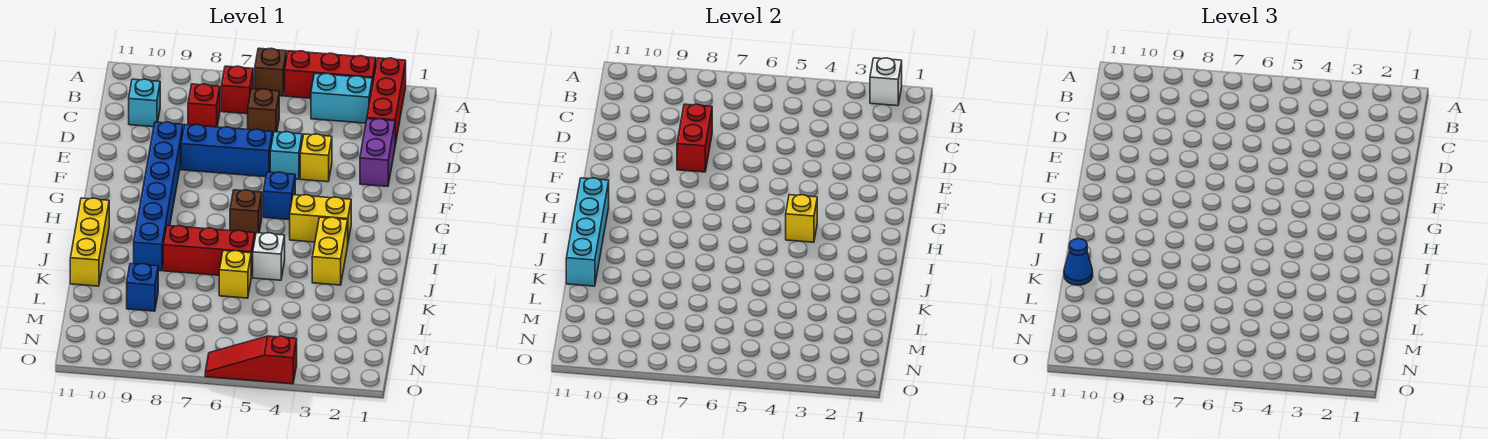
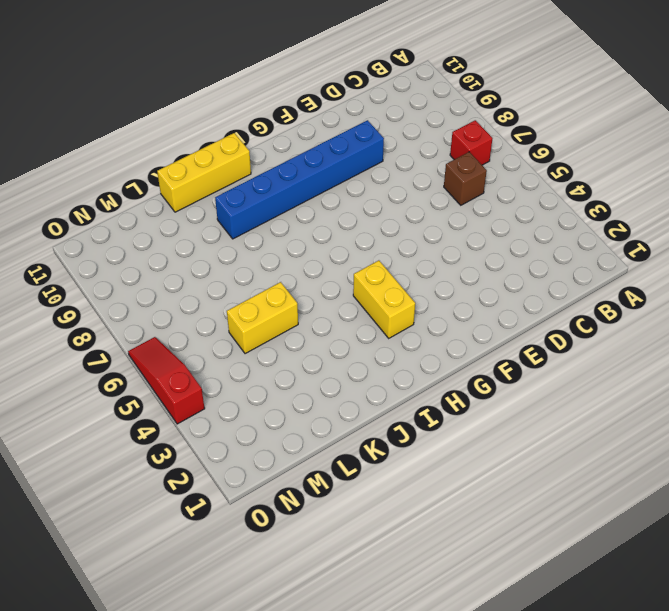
yellow 1x2 brick [227,282,298,354] -> yellow 1x2 brick moved to [312,217,348,285]
none -> red 1x3 brick [367,58,406,145]
none -> red 1x3 brick [285,51,376,98]
none -> brown 1x1 brick [255,48,287,96]

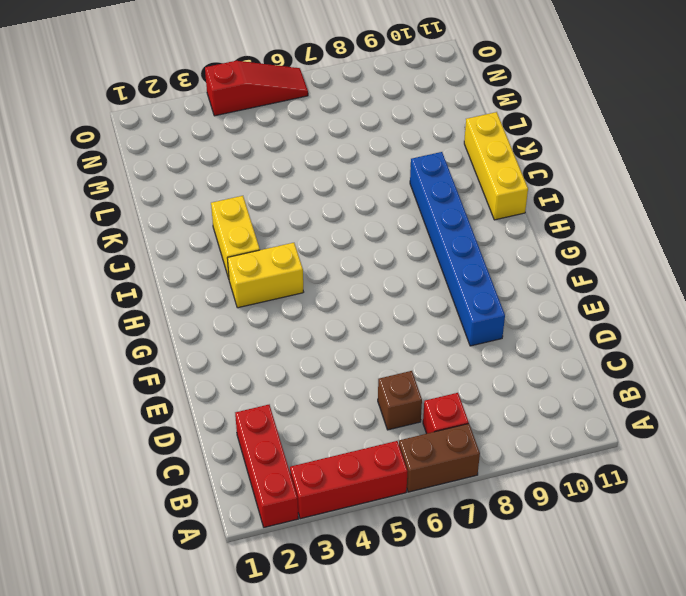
brown 1x2 brick [399,423,480,492] -> brown 1x1 brick [255,48,287,96]
none -> cyan 1x2 brick [311,73,372,123]
none -> red 1x1 brick [188,84,220,127]
none -> cyan 1x1 brick [129,79,160,127]

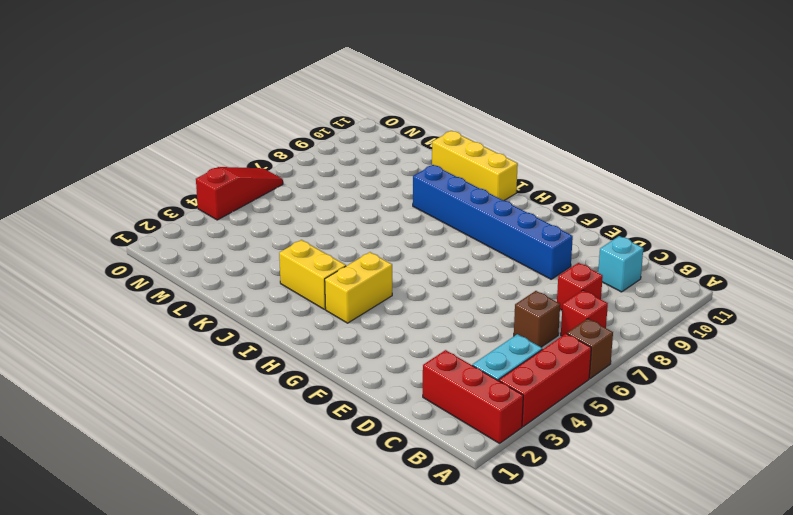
none -> purple 1x2 brick [360,119,395,186]
none -> yellow 1x1 brick [300,134,332,182]
none -> cyan 1x1 brick [270,132,302,179]

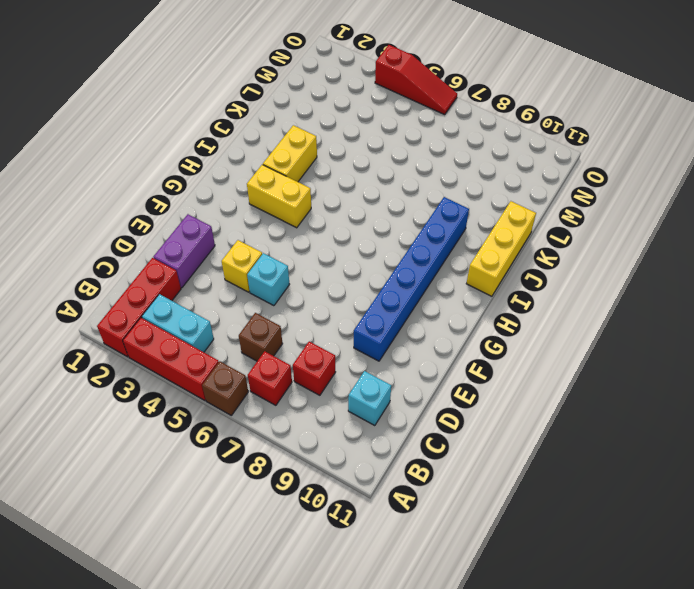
none -> blue 1x3 brick [181,125,272,177]
none -> blue 1x1 brick [263,172,295,220]
none -> brown 1x1 brick [230,190,262,237]

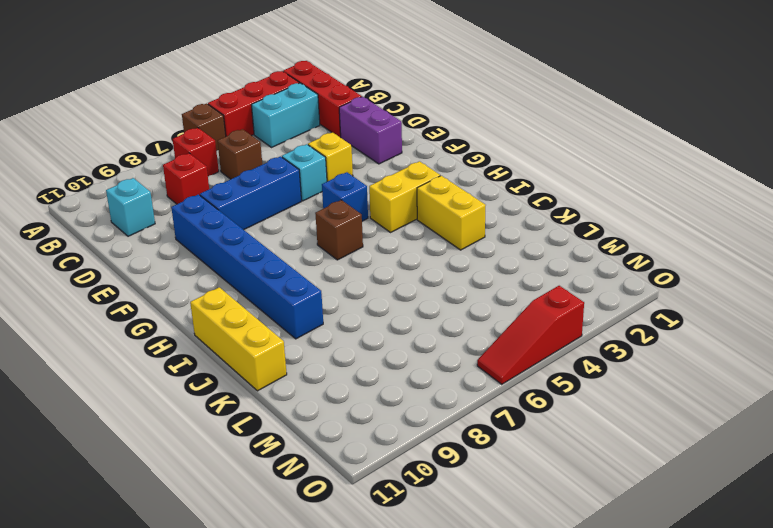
none -> white 1x1 brick [253,233,285,280]
none -> red 1x3 brick [163,226,255,277]
none -> yellow 1x1 brick [219,251,251,298]

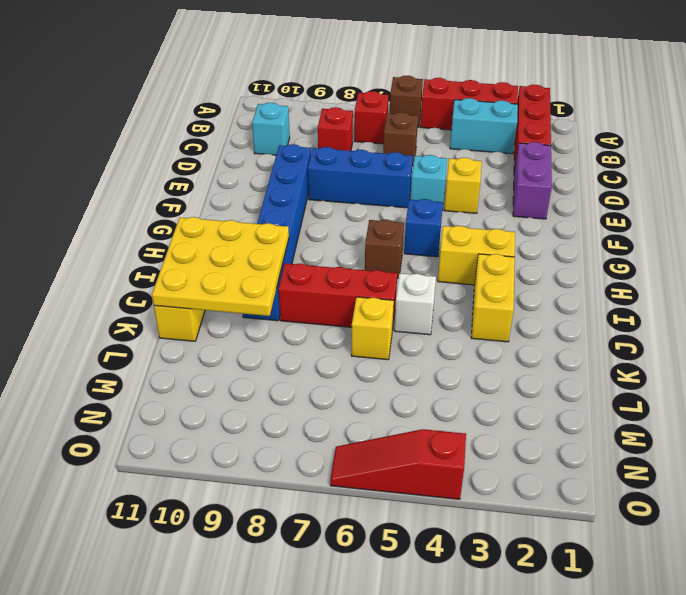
yellow 3x3 plate [152,217,289,316] -> cyan 1x4 brick [566,178,609,286]
none -> blue 1x1 brick [127,264,158,311]
none -> white 1x1 brick [870,58,902,106]
none -> red 1x2 brick [677,104,712,172]

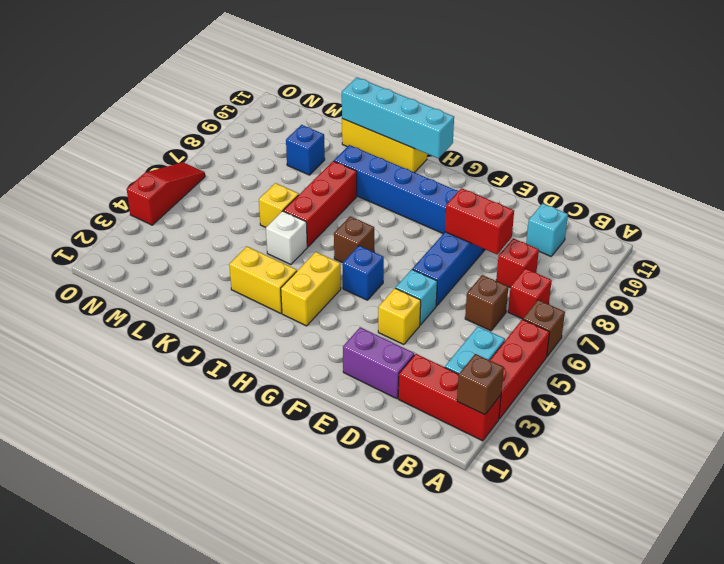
brown 1x1 brick [457,354,504,415] -> white 1x1 brick [870,58,902,106]
none -> yellow 1x1 brick [786,195,817,242]
none -> blue 1x1 cone [1064,239,1093,285]

